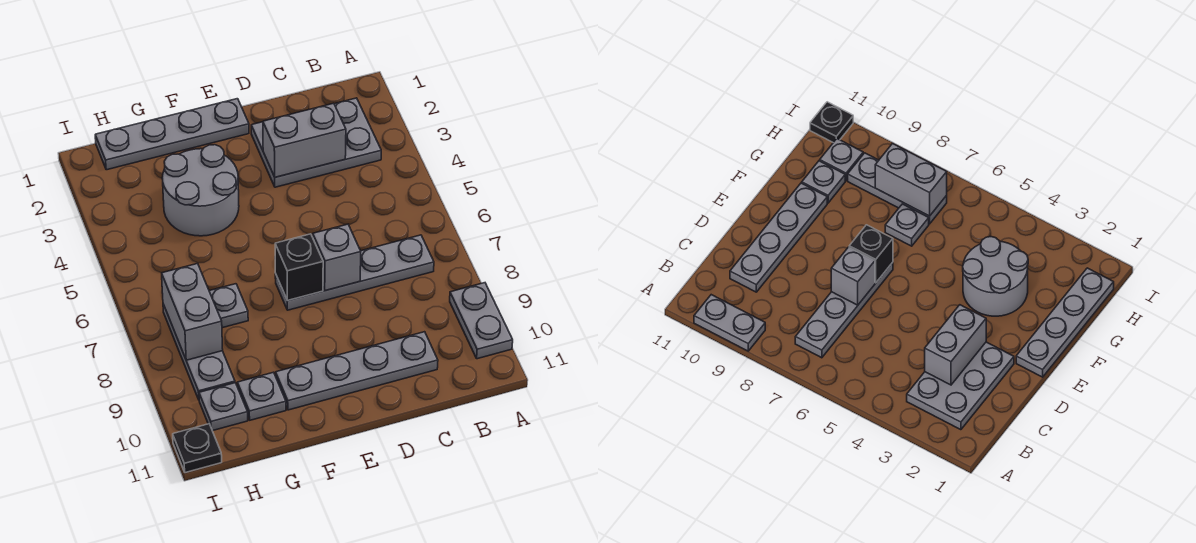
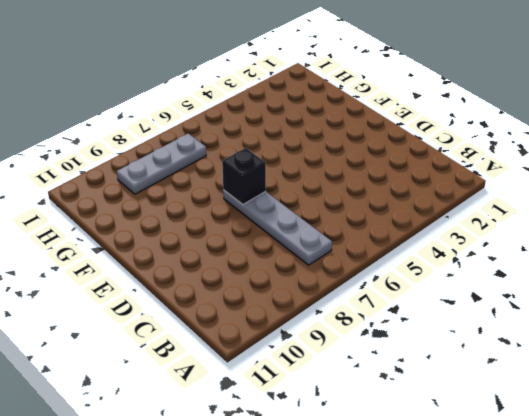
none -> grey 1x2 plate [450,283,513,359]
none -> grey 2x3 plate [251,98,381,187]
none -> grey 1x4 plate [276,332,438,410]

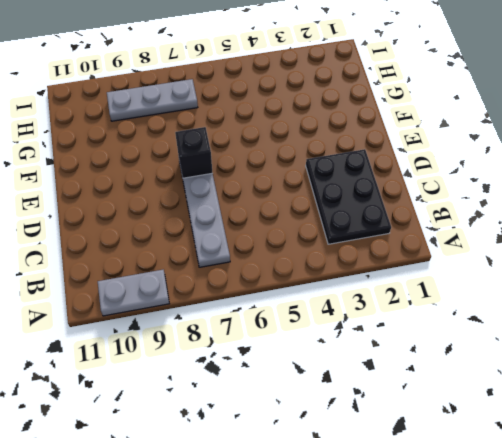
black 2x3 plate [306,149,391,244] -> grey 2x3 plate [251,98,381,187]
none -> grey 1x4 plate [276,332,438,410]
none -> grey 1x4 plate [95,99,249,170]
none -> grey 2x2 round brick [162,145,239,236]

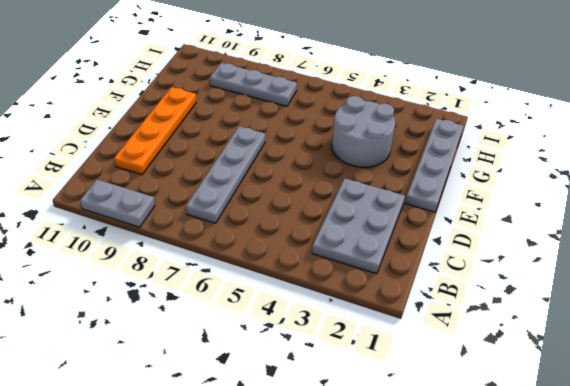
orange 1x4 plate [114,87,196,175] -> grey 1x4 plate [276,332,438,410]
none -> grey 1x1 plate [209,284,248,328]
none -> grey 1x1 plate [237,372,286,420]
none -> grey 1x1 plate [199,383,248,431]

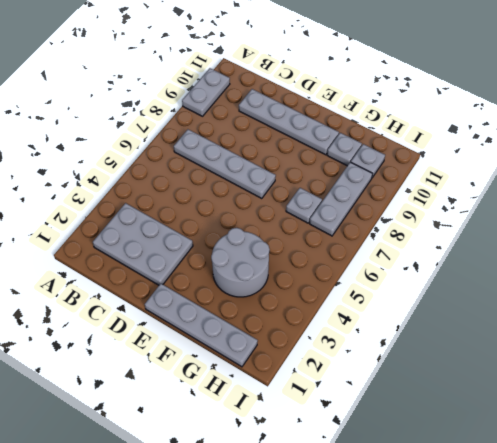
none -> black 1x1 plate [173,424,222,473]
none -> grey 1x2 brick [263,103,346,177]
none -> grey 1x1 brick [313,224,361,291]

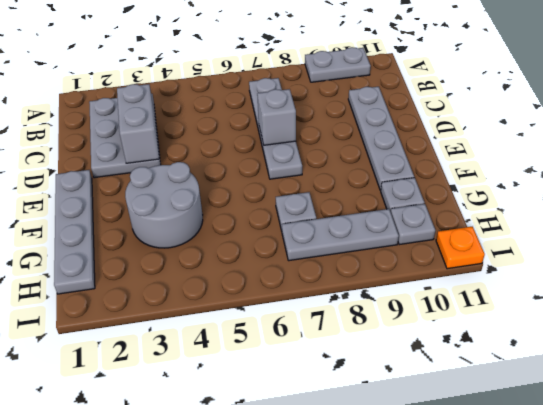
orange 1x1 plate [436,227,485,269] -> black 1x1 plate [173,424,222,473]
none -> black 1x1 brick [275,234,323,301]
none -> grey 1x2 brick [162,264,223,360]

